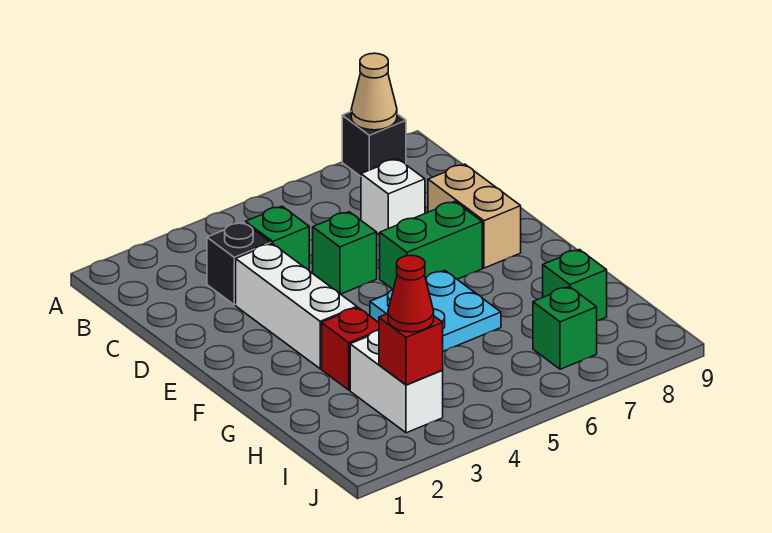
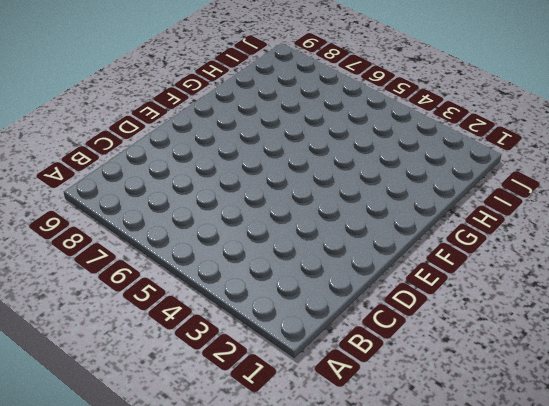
none -> black 1x1 brick [342,112,406,176]
none -> black 1x1 brick [207,222,271,305]
none -> green 1x1 brick [245,206,309,270]

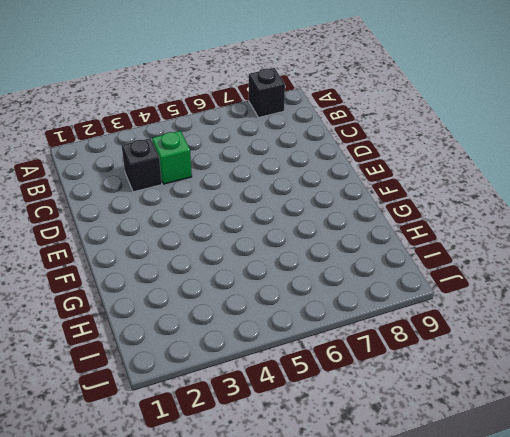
none -> white 1x1 brick [361,159,425,235]
none -> white 1x3 brick [236,243,357,369]
none -> green 1x1 brick [313,212,377,294]

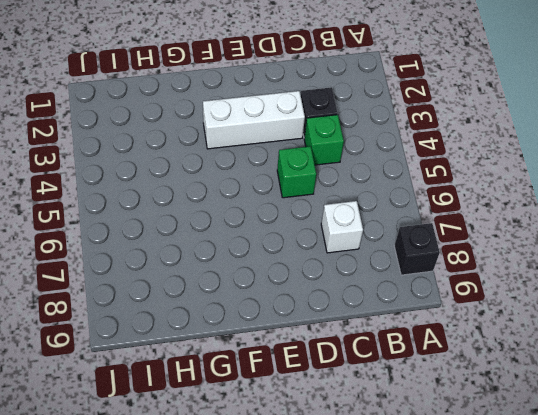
none -> tan 1x2 brick [428,164,521,268]
none -> green 1x2 brick [380,201,482,289]
none -> cyan 2x2 plate [370,271,501,351]

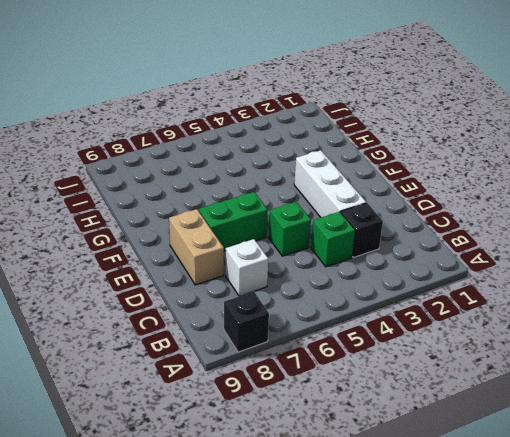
none -> cyan 2x2 plate [370,271,501,351]
none -> red 1x1 brick [322,308,379,390]
none -> white 1x2 brick [350,330,443,433]

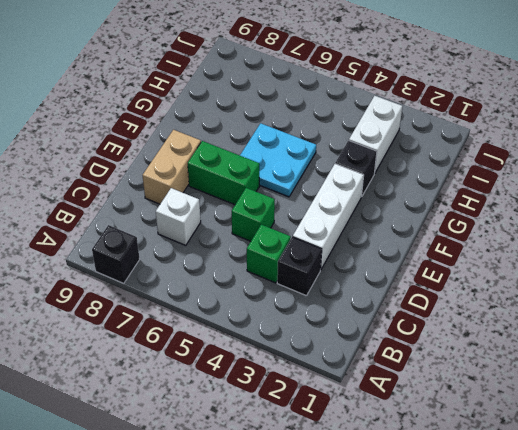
black 1x1 brick [335,140,377,197] -> red 1x1 brick [322,308,379,390]
none -> green 1x1 brick [543,249,607,321]
none -> green 1x1 brick [533,287,597,369]
none -> tan 1x1 cone [351,53,397,130]

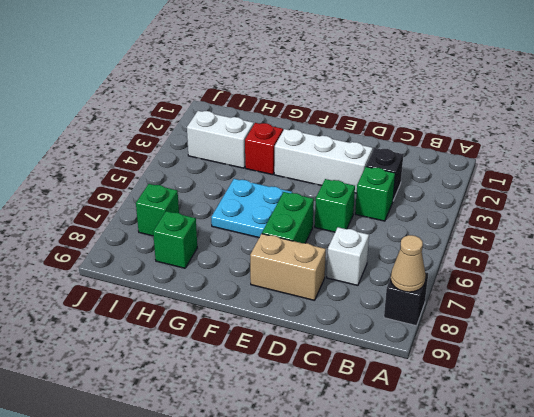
none -> red 1x1 brick [379,314,443,385]
none -> red 1x1 cone [388,255,434,332]

